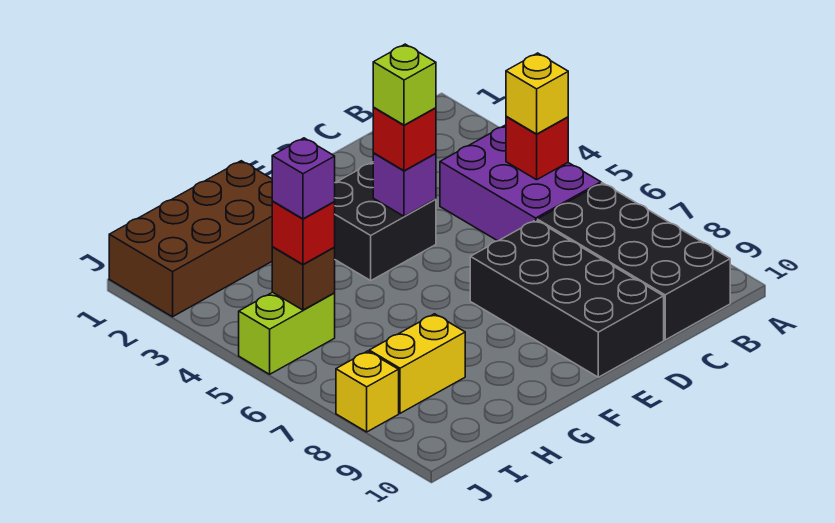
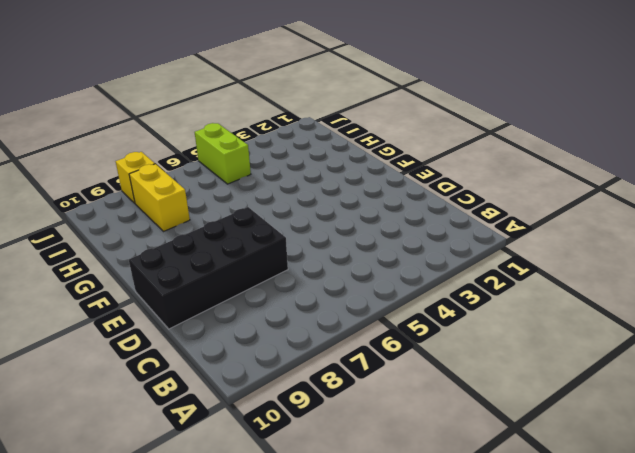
none -> purple 2x3 brick [440,125,601,241]
none -> black 2x4 brick [537,183,730,340]
none -> black 2x2 brick [334,162,436,280]

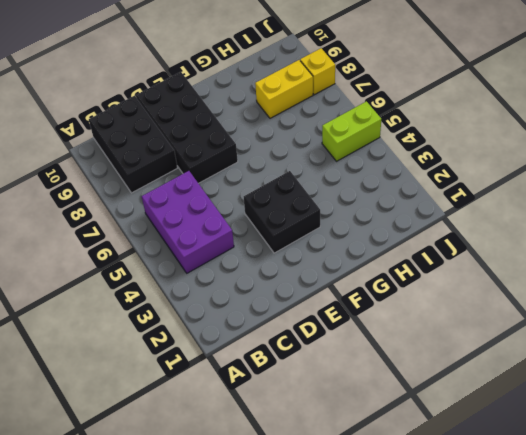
black 2x3 brick [89,96,177,193] -> black 2x4 brick [537,183,730,340]
none -> brown 2x4 brick [109,161,272,317]
none -> red 1x1 brick [506,116,568,180]
none -> purple 1x1 brick [373,153,436,216]

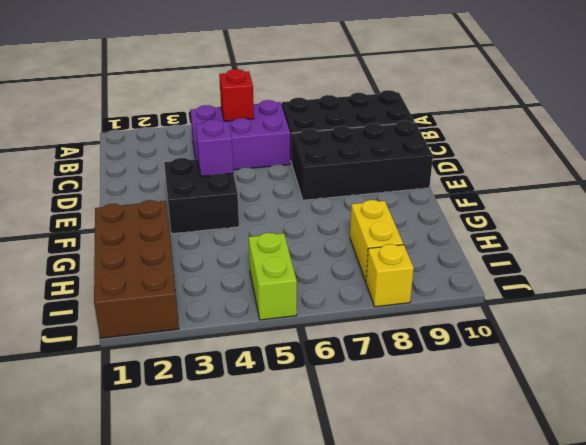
none -> brown 1x1 brick [272,247,335,310]
none -> yellow 1x1 brick [506,53,568,134]
none -> red 1x1 brick [373,108,436,171]

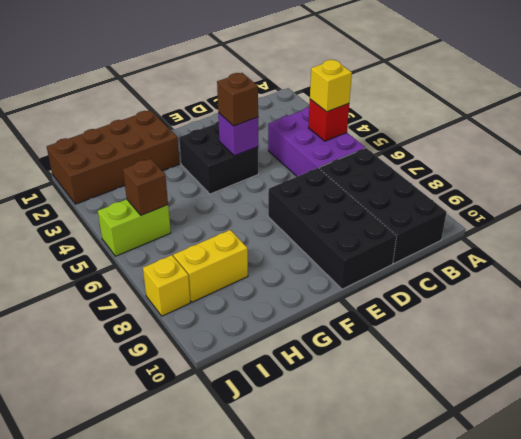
brown 1x1 brick [217,73,258,126] -> red 1x1 brick [373,108,436,171]
none -> red 1x1 brick [272,201,335,265]
none -> lime 1x1 brick [373,44,436,125]
none -> purple 1x1 brick [272,138,335,219]

